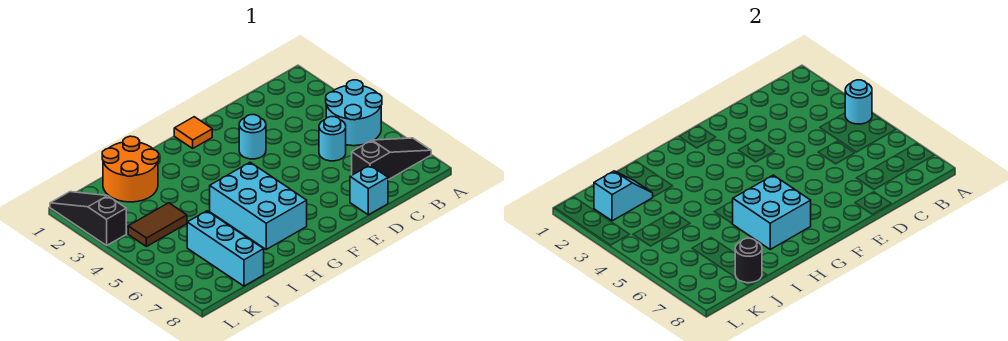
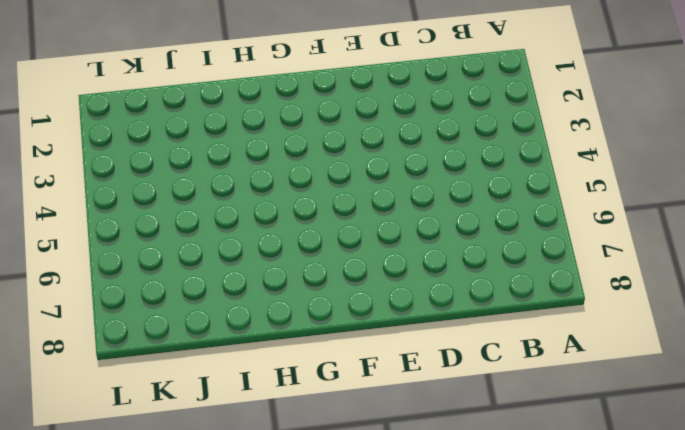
none -> cyan 2x2 round brick [326,80,382,146]
none -> black 1x3 slope [352,138,431,180]
none -> cyan 1x1 round brick [319,117,346,161]

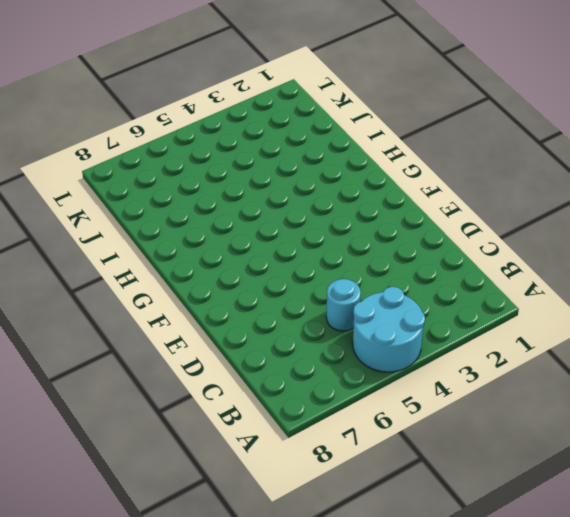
none -> black 1x3 slope [352,138,431,180]
none -> cyan 1x1 brick [350,165,388,215]
none -> cyan 1x1 round brick [239,115,266,159]

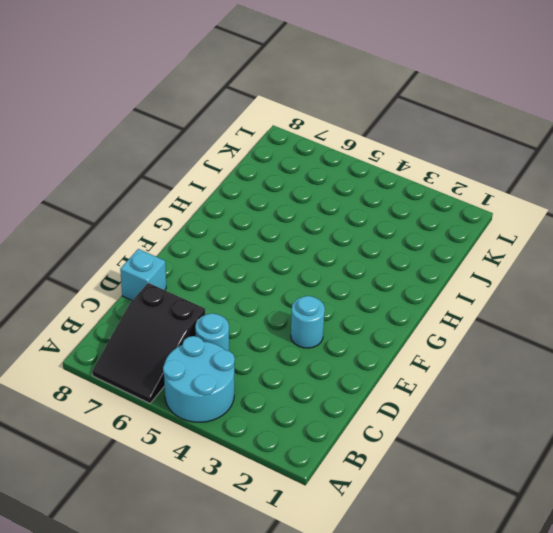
black 2x3 slope [92,283,205,403] -> black 1x3 slope [352,138,431,180]
none -> orange 1x1 tile [174,117,212,148]
none -> cyan 2x3 brick [210,162,307,249]
none -> orange 2x2 round brick [102,136,159,202]

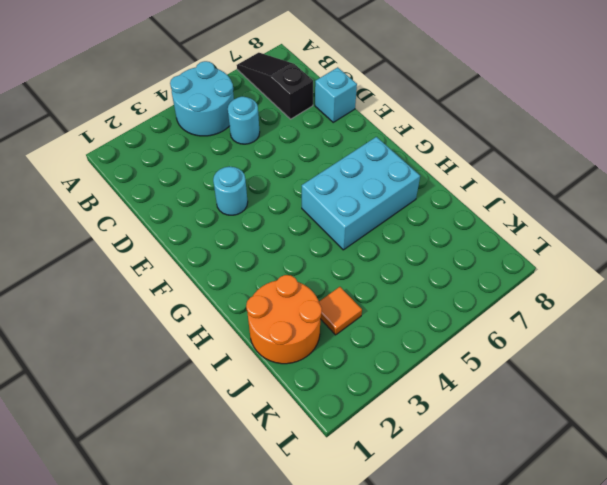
orange 1x1 tile [319,287,362,335] -> orange 1x1 tile moved to [174,117,212,148]
none -> brown 1x2 tile [128,203,187,247]
none -> cyan 1x3 brick [187,211,264,286]
none -> black 1x3 slope [50,192,126,245]

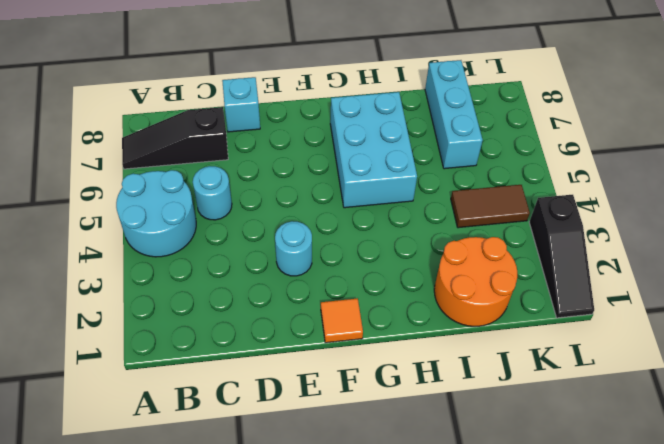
none -> cyan 1x1 round brick [845,80,872,124]
none -> cyan 2x2 brick [733,175,811,249]
none -> cyan 1x2 slope [594,171,653,221]

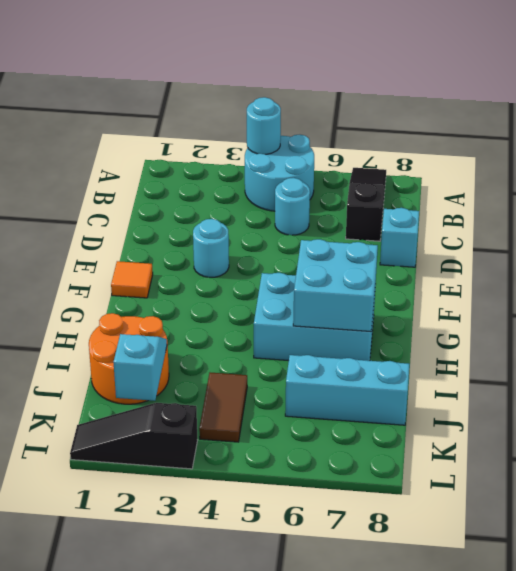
none -> black 1x1 round brick [735,238,762,283]

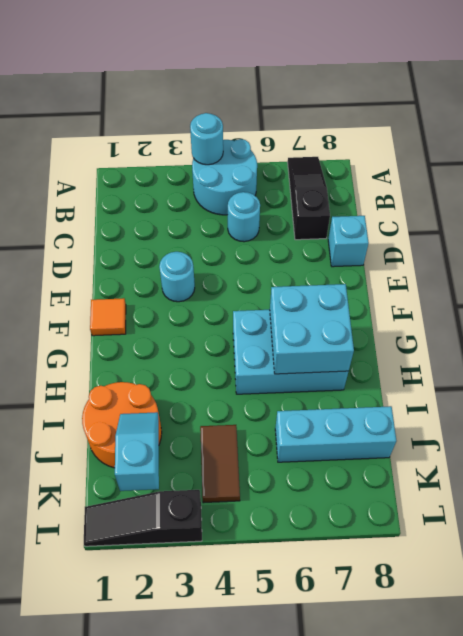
none -> black 1x1 round brick [735,238,762,283]

